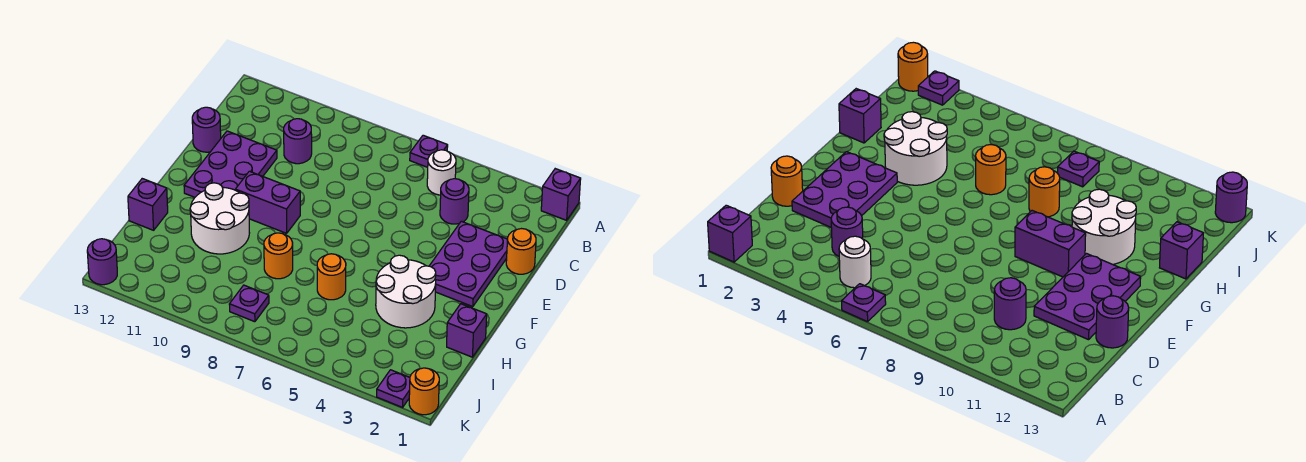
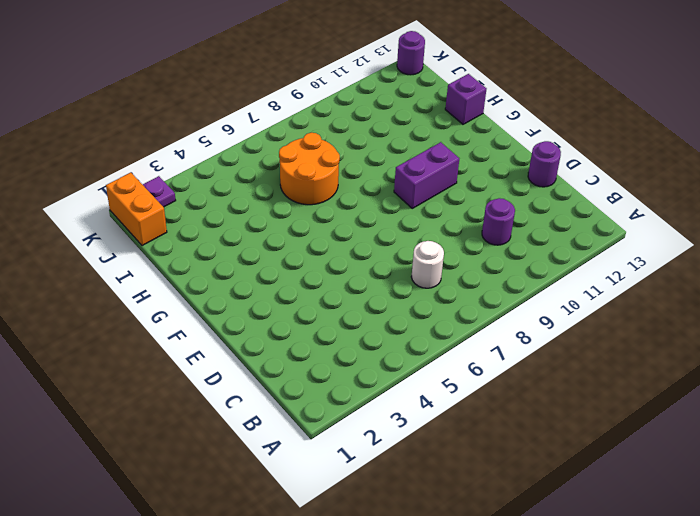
white 1x1 round brick [411,241,444,288] -> white 1x1 round brick moved to [427,150,456,195]
orange 2x2 round brick [279,133,340,205] -> orange 1x1 round brick [317,254,346,300]
orange 1x2 brick [106,173,167,246] -> orange 1x1 round brick [409,368,439,415]
none -> purple 1x1 brick [541,169,581,220]
none -> purple 1x1 plate [410,135,448,167]
none -> purple 1x1 round brick [440,179,469,224]

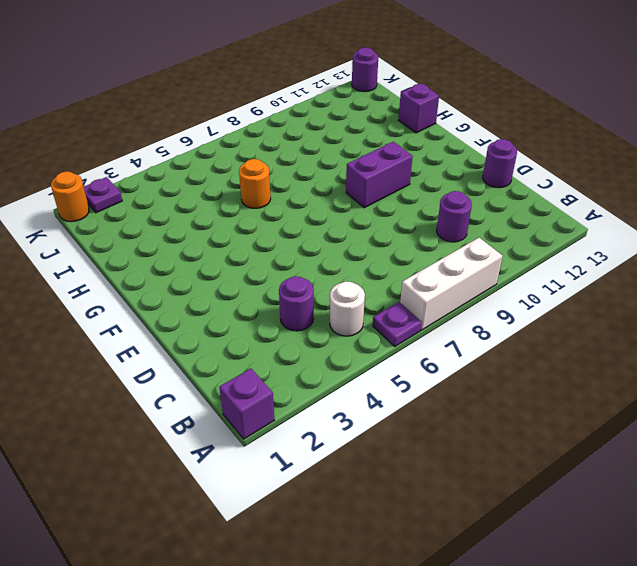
white 1x3 brick [400,238,503,330] -> none
none -> orange 1x1 round brick [506,229,536,274]
none -> purple 2x3 plate [430,221,508,307]
none -> purple 2x3 plate [184,131,277,197]

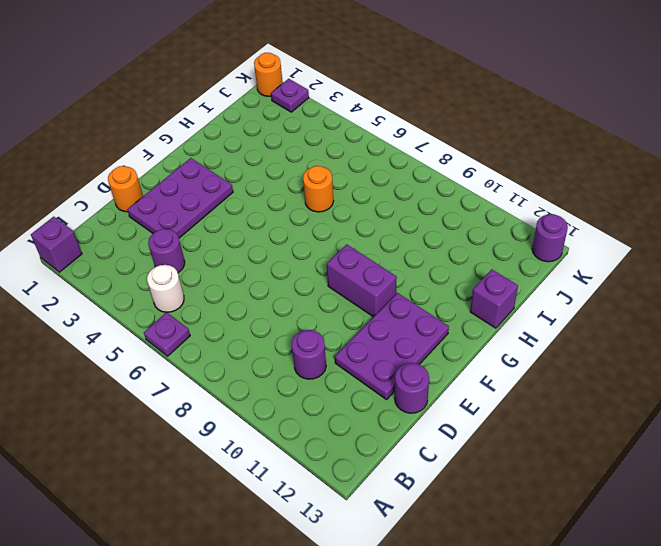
none -> white 2x2 round brick [376,255,436,328]
none -> white 2x2 round brick [190,183,249,254]
none -> purple 1x1 brick [447,304,487,357]

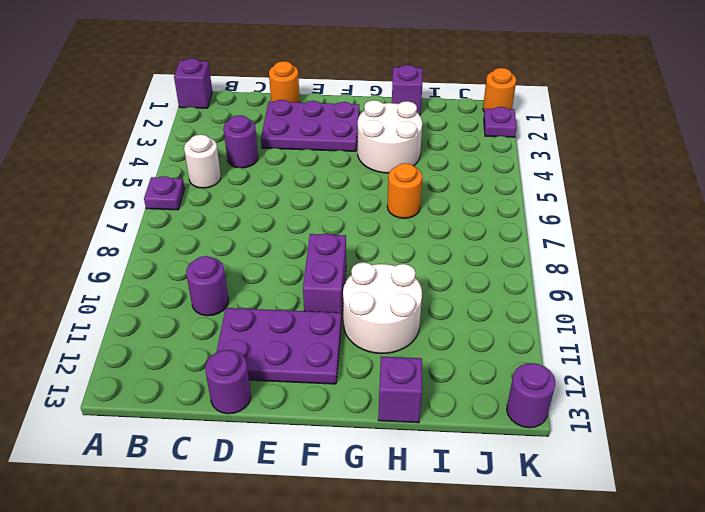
none -> orange 1x1 round brick [264,233,293,279]
none -> purple 1x1 plate [229,285,269,322]

